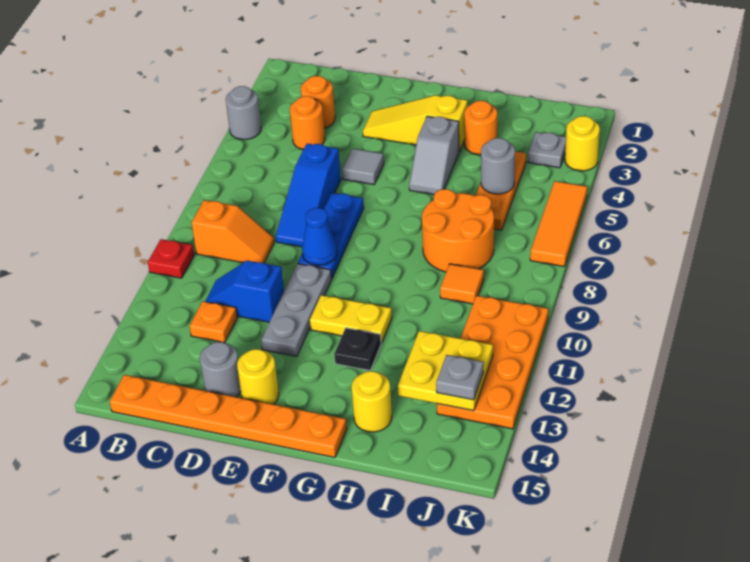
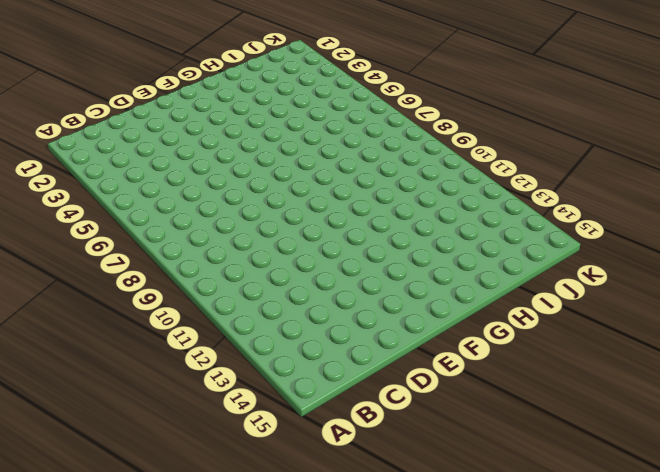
none -> grey 1x1 round brick [226,86,261,140]
none -> red 1x1 plate [148,239,194,278]
none -> orange 1x2 slope [191,200,274,263]
none -> orange 1x6 plate [110,375,347,457]

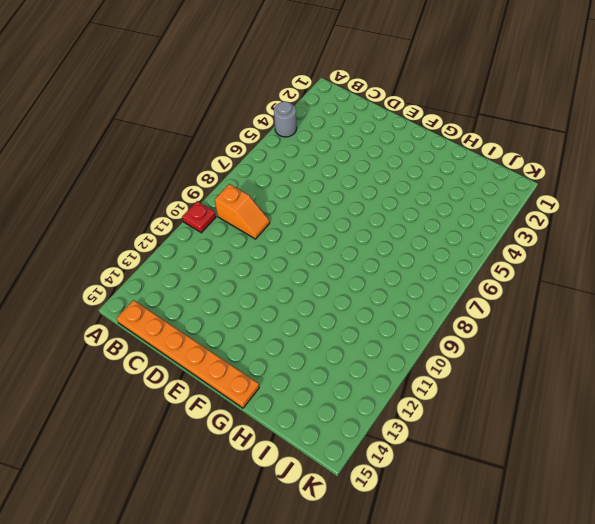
none -> orange 1x1 round brick [301,76,335,128]
none -> orange 1x1 round brick [290,96,325,150]
none -> blue 1x2 slope [205,261,284,322]
none -> orange 1x1 plate [189,301,237,343]

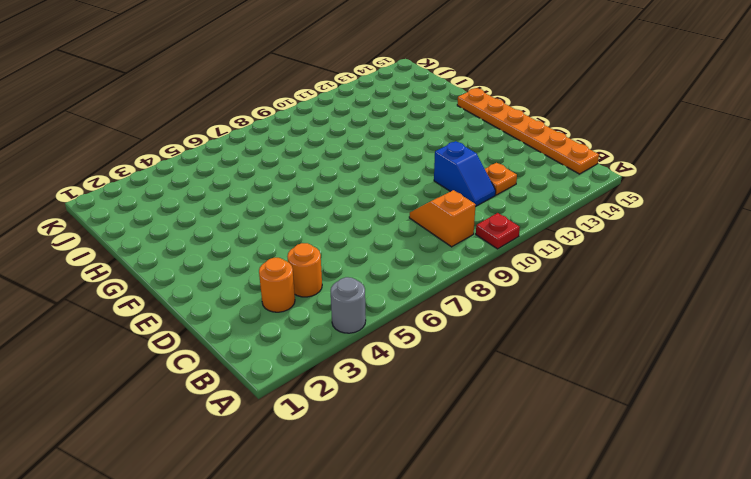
none -> blue 1x3 slope [276,144,341,247]
none -> grey 1x1 round brick [200,342,241,397]
none -> yellow 1x3 slope [363,95,467,151]
none -> grey 1x1 tile [342,149,384,185]

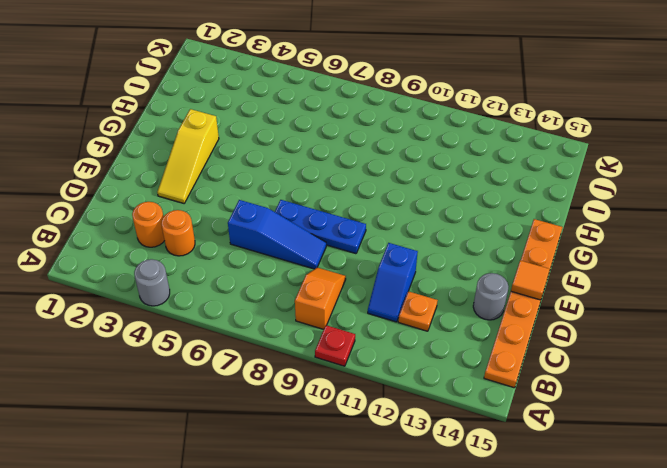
orange 1x1 tile [511,260,550,300] -> orange 1x1 tile moved to [440,264,484,304]
none -> grey 1x1 tile [342,149,384,185]
none -> grey 1x3 plate [261,264,331,356]
none -> yellow 1x1 round brick [237,349,279,404]
none -> yellow 1x2 plate [310,295,392,343]

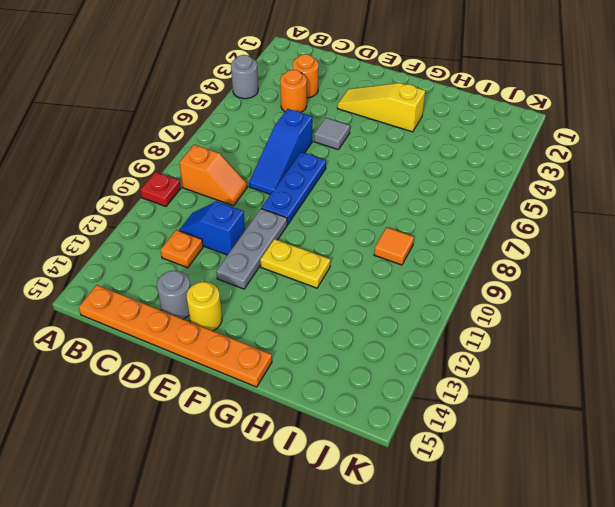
none -> grey 1x2 slope [409,116,459,194]
none -> black 1x1 plate [334,328,381,370]
none -> orange 1x1 round brick [464,101,497,155]
none -> orange 2x2 round brick [422,189,494,272]

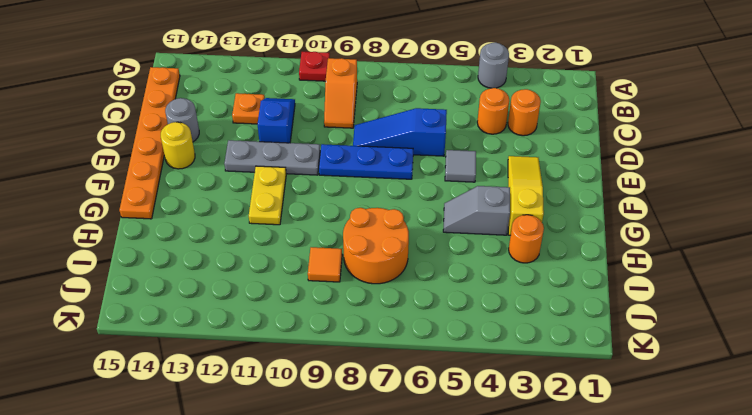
none -> black 1x1 plate [334,328,381,370]
none -> yellow 1x1 round brick [351,371,392,432]
none -> orange 1x3 plate [476,152,526,230]
none -> grey 1x1 plate [528,132,566,168]

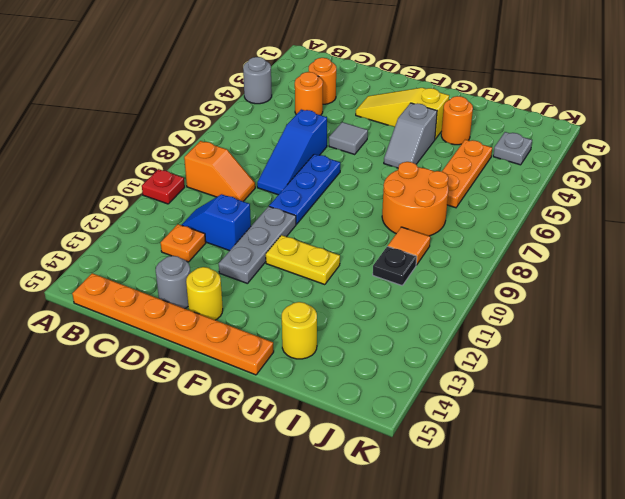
black 1x1 plate [373,246,417,285] -> black 1x1 plate moved to [334,328,381,370]
none -> orange 2x4 plate [437,296,548,429]
none -> yellow 1x1 round brick [565,116,600,171]
none -> orange 1x3 tile [530,181,587,266]
none -> blue 1x1 cone [302,208,337,265]

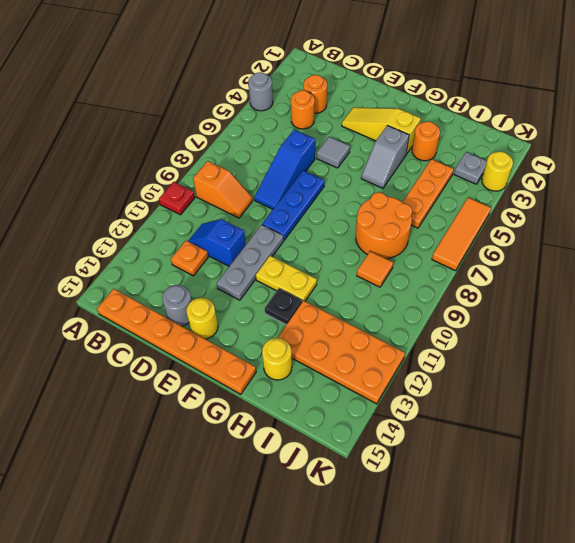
orange 2x4 plate [278,301,405,404] -> orange 2x4 plate turned to [437,296,548,429]
none -> blue 1x1 cone [302,208,337,265]
none -> grey 1x1 round brick [481,138,515,194]
none -> yellow 2x2 plate [398,331,493,411]
none -> grey 1x1 plate [436,355,483,400]

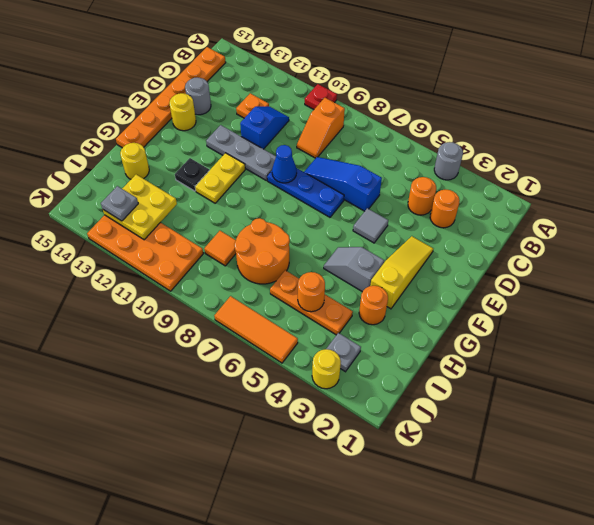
orange 1x1 round brick [298,272,325,312] -> grey 1x1 round brick [481,138,515,194]

